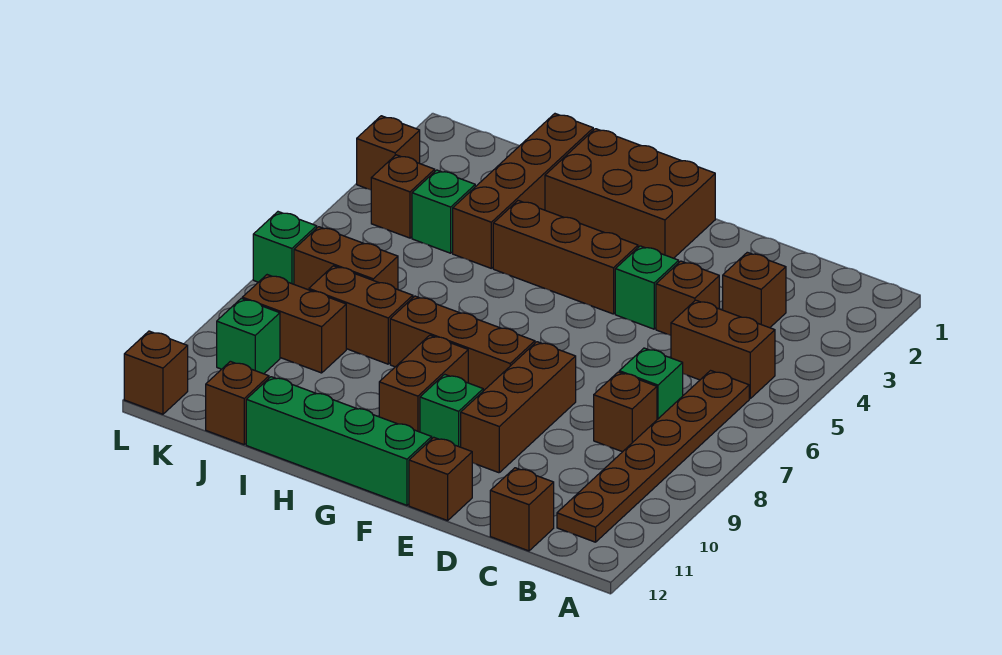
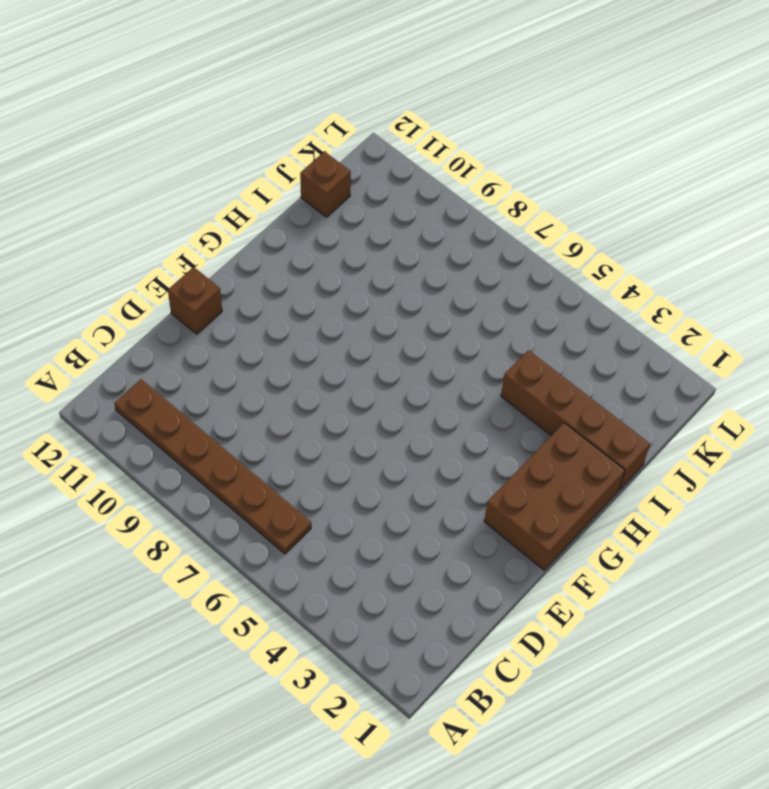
none -> brown 1x2 brick [671,300,775,398]
none -> brown 1x1 brick [723,252,786,328]
none -> green 1x1 brick [619,348,683,419]

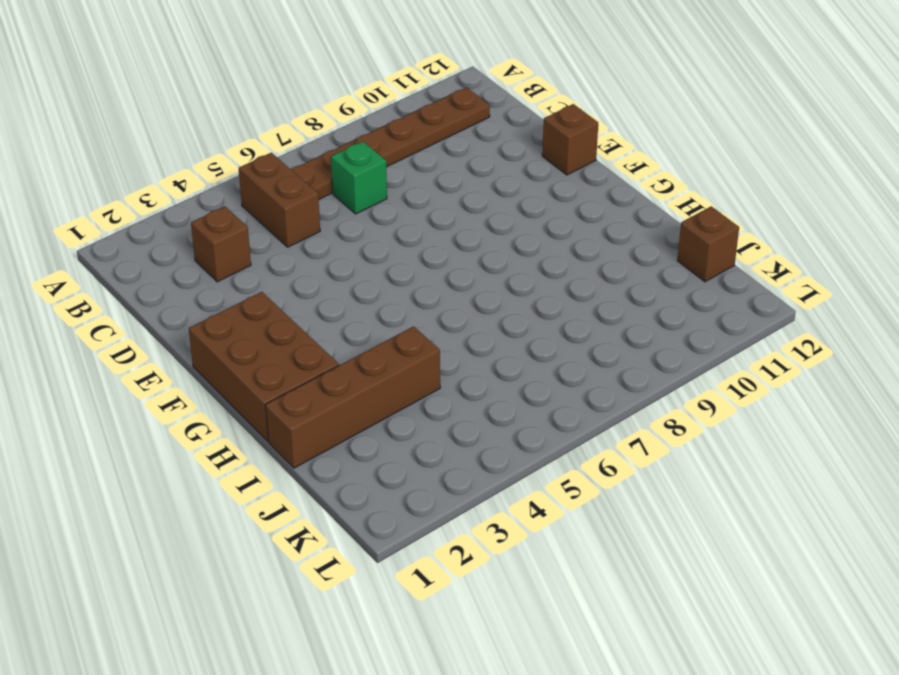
none -> brown 1x1 brick [594,372,657,452]
none -> brown 1x1 brick [490,468,554,551]
none -> brown 1x1 brick [656,261,719,335]

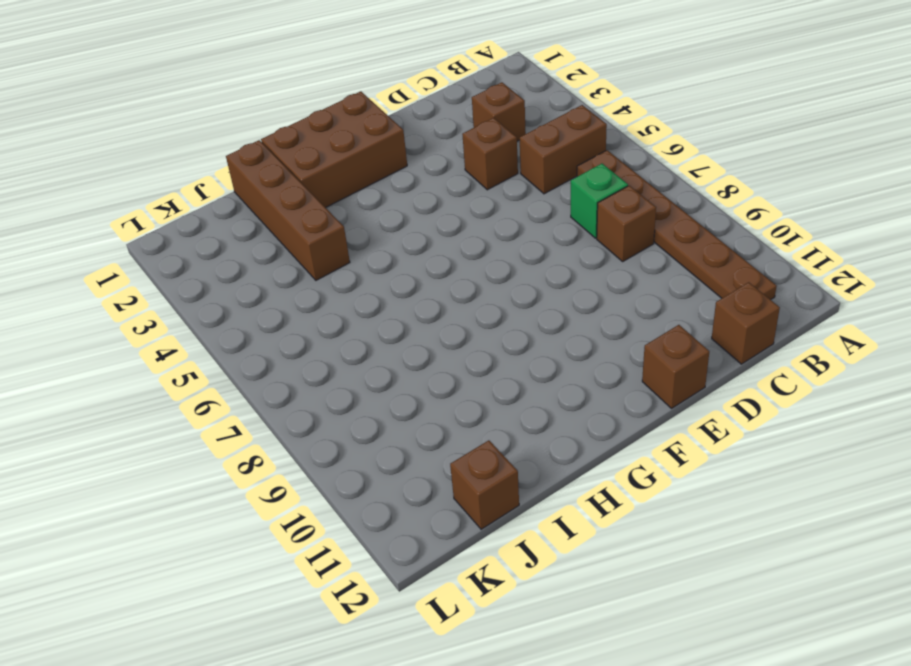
none -> green 1x1 brick [615,246,679,329]
none -> brown 1x3 brick [461,342,576,473]
none -> brown 1x3 brick [493,200,638,314]

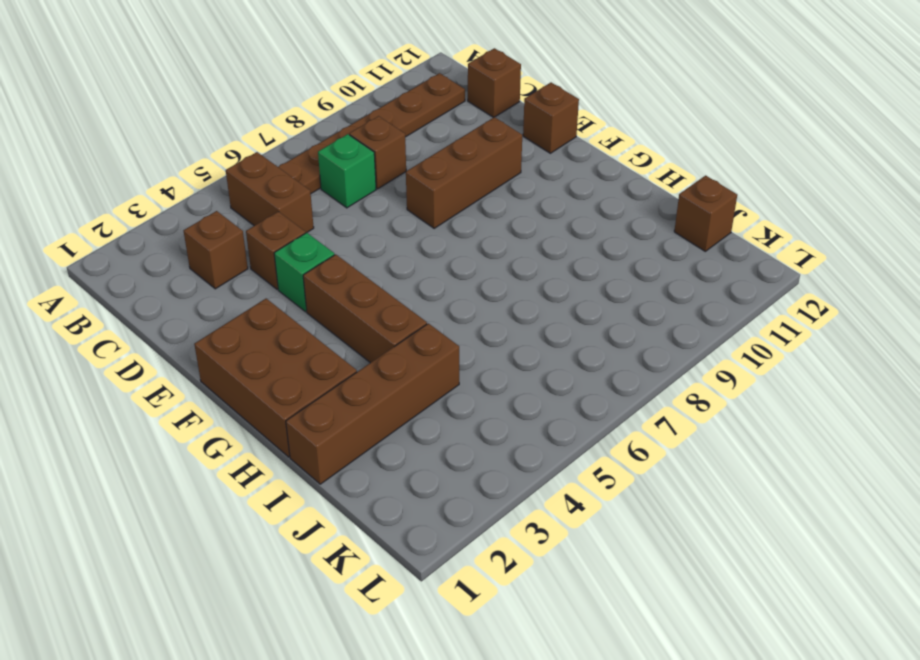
none -> brown 1x3 brick [390,296,535,391]
none -> green 1x1 brick [420,374,483,447]
none -> green 1x4 brick [246,377,432,505]

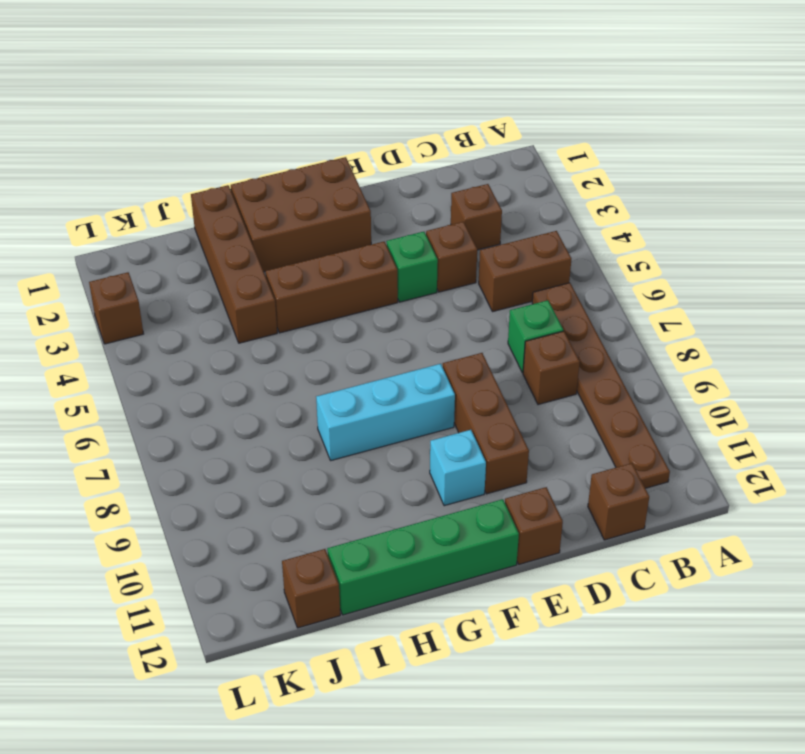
cyan 1x3 brick [316,364,455,460] -> brown 1x3 brick [390,296,535,391]
cyan 1x1 brick [430,430,486,506] -> green 1x1 brick [420,374,483,447]
none -> brown 1x2 brick [379,335,468,432]
none -> brown 1x2 brick [309,266,413,364]
none -> green 1x1 brick [412,170,475,253]

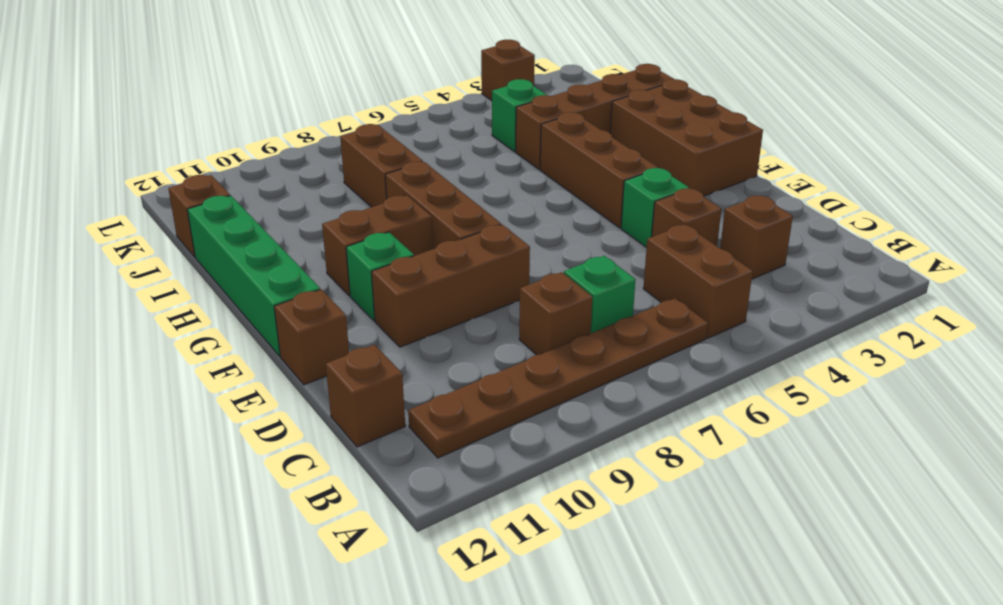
none -> brown 1x2 brick [294,227,398,290]
none -> brown 1x2 brick [242,275,346,373]
none -> brown 1x1 brick [371,155,435,238]

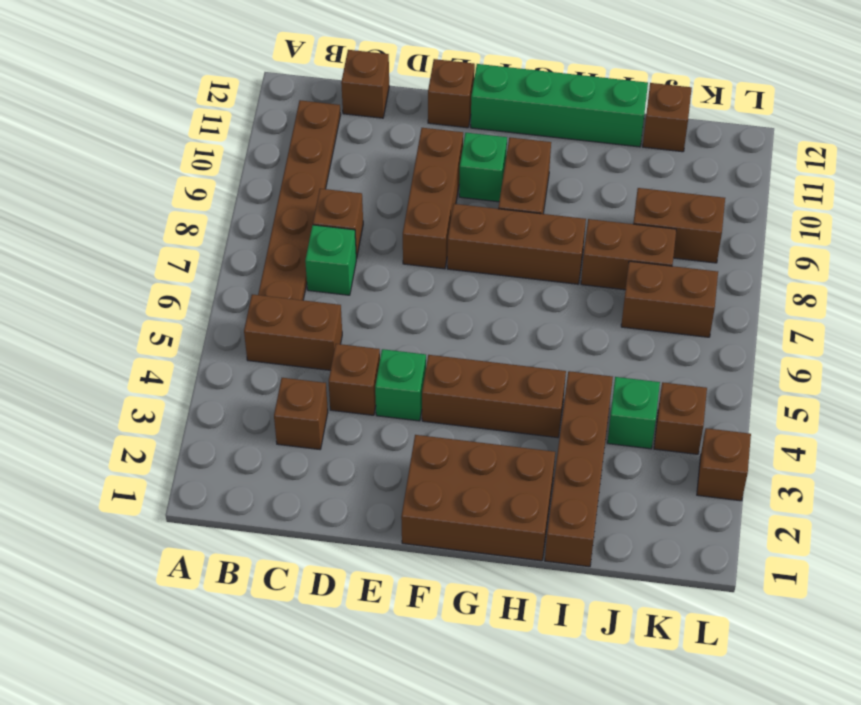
none -> green 1x1 brick [217,298,280,374]
none -> green 1x1 brick [253,212,317,284]
none -> brown 1x1 brick [124,331,188,414]

